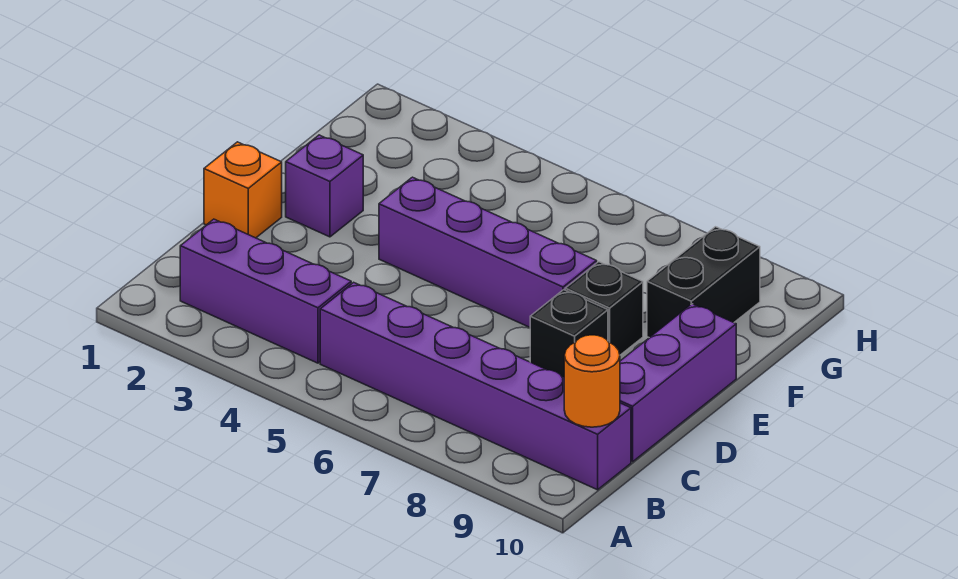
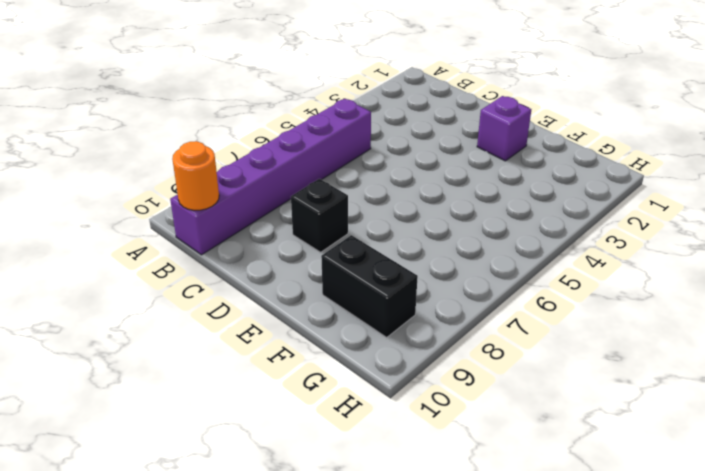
none -> purple 1x3 brick [180,219,351,363]
none -> purple 1x3 brick [620,304,736,462]

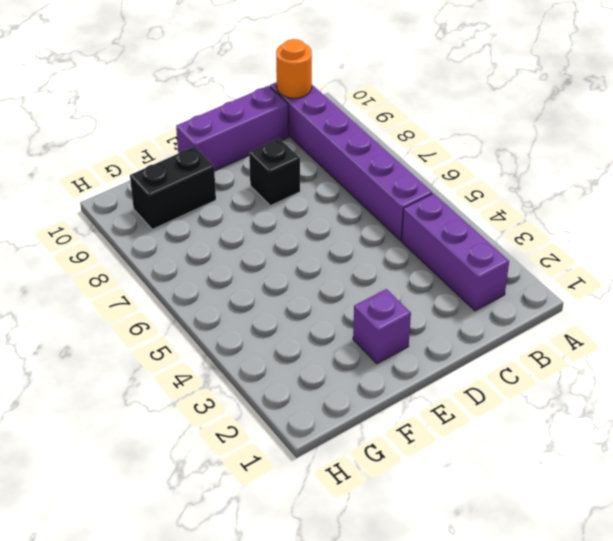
none -> orange 1x1 brick [204,142,282,238]
none -> purple 1x4 brick [379,177,597,327]

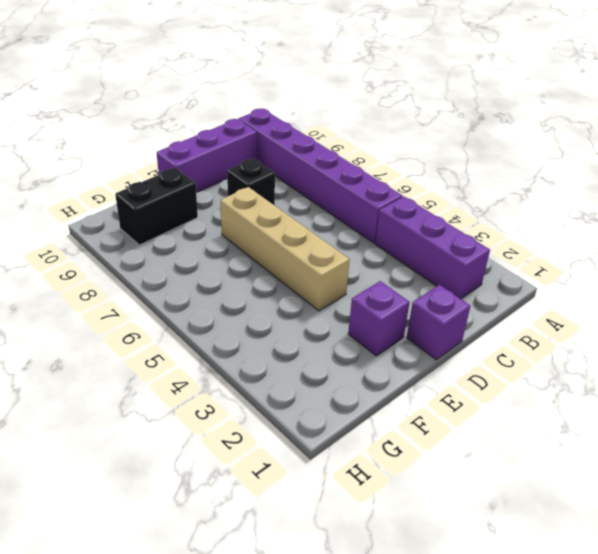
purple 1x1 brick [407,285,470,360] -> orange 1x1 brick [204,142,282,238]
tan 1x4 brick [221,187,350,311] -> purple 1x4 brick [379,177,597,327]
none -> black 1x1 brick [565,262,643,355]
none -> orange 1x1 round brick [564,335,620,427]

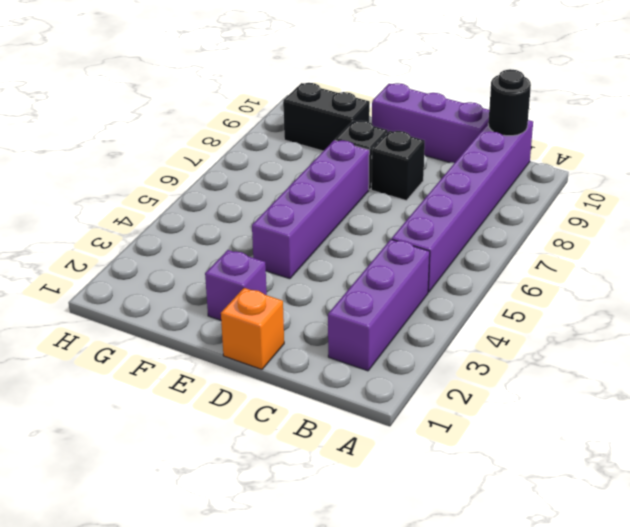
black 1x1 round brick [488,69,531,136] -> orange 1x1 round brick [564,335,620,427]

